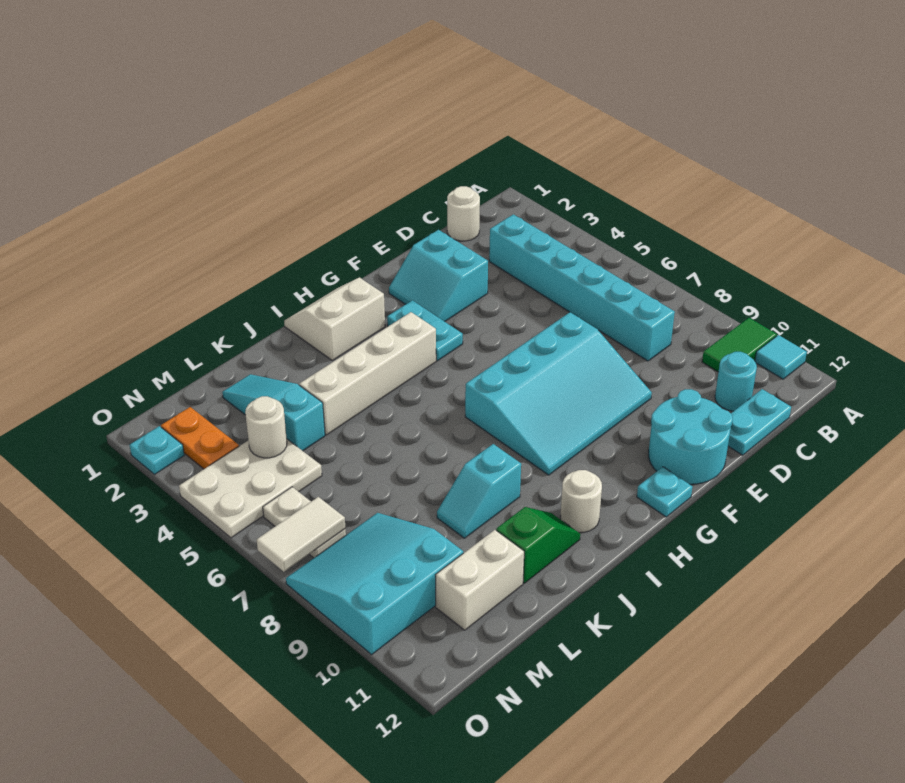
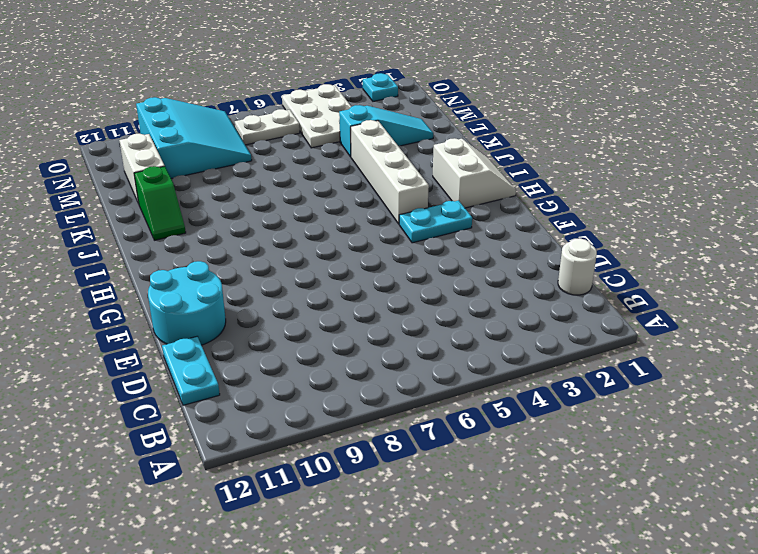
none -> green 1x2 tile [702,318,777,372]
none -> cyan 1x1 tile [755,335,807,379]
none -> cyan 1x6 brick [489,214,675,361]

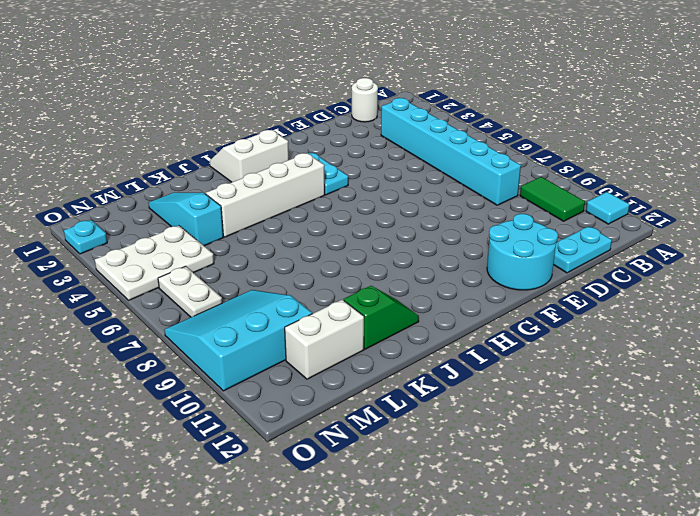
green 1x2 tile [520,177,585,221] -> green 1x2 tile turned to [702,318,777,372]
none -> cyan 1x1 round brick [715,352,757,411]
none -> cyan 2x2 slope [389,230,488,322]
none -> cyan 3x4 slope [465,312,652,475]

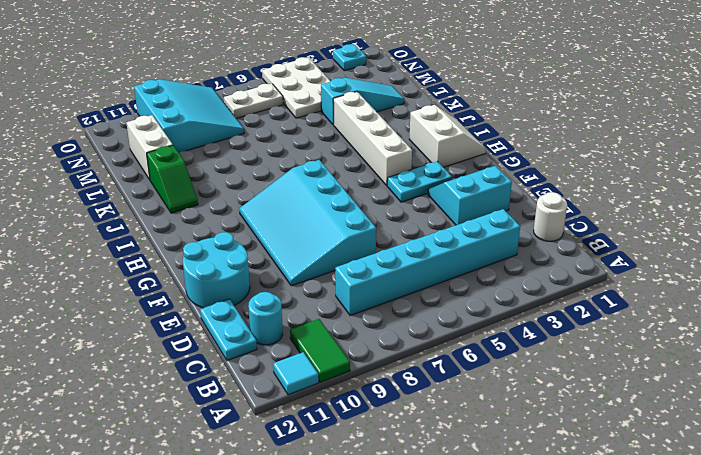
none -> cyan 1x1 plate [637,467,692,517]
none -> white 1x1 round brick [561,470,602,532]
none -> cyan 1x2 slope [437,444,521,538]

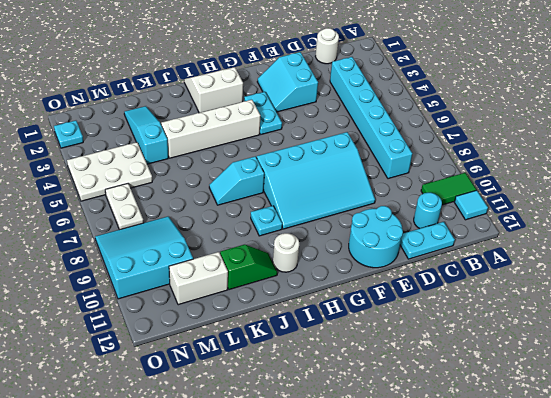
cyan 1x2 slope [209,156,264,205] -> cyan 1x2 slope moved to [437,444,521,538]
cyan 1x1 plate [251,206,282,236] -> cyan 1x1 plate moved to [637,467,692,517]
none -> orange 1x2 plate [161,407,239,469]
none -> white 1x1 round brick [245,396,287,458]
none -> white 1x2 tile [257,497,345,572]

